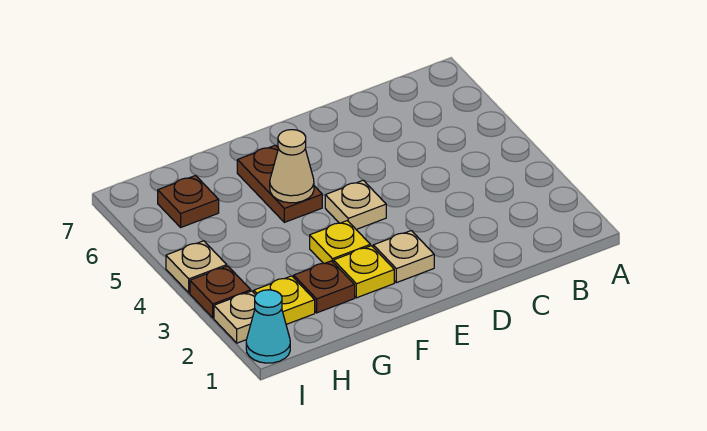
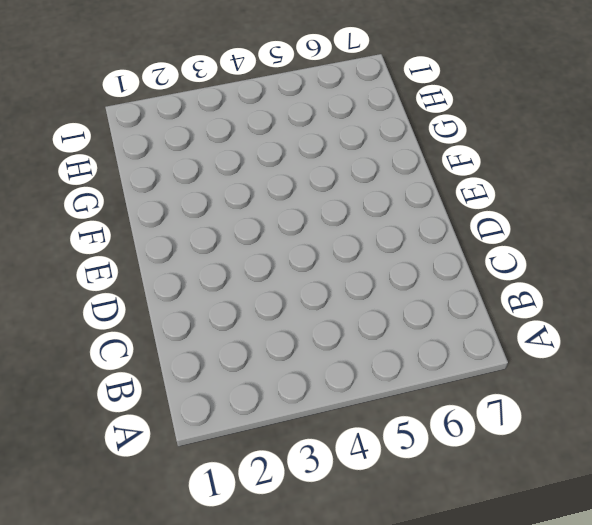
none -> tan 1x1 plate [373,231,434,283]
none -> tan 1x1 plate [325,180,386,229]
none -> yellow 1x1 plate [334,246,394,298]

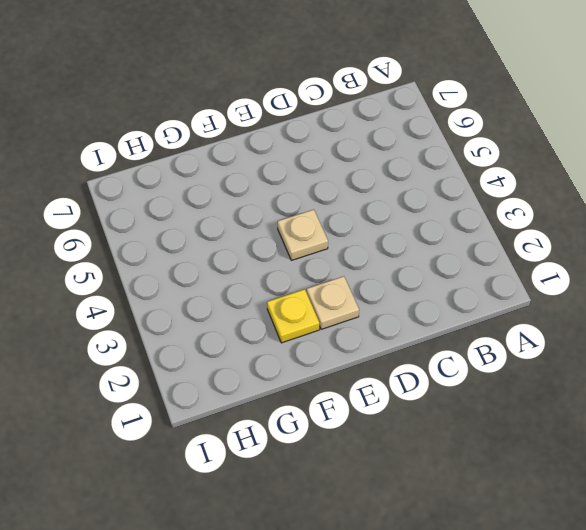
none -> yellow 1x1 plate [310,221,370,263]
none -> brown 1x2 plate [237,145,322,222]
none -> brown 1x1 plate [294,261,355,313]

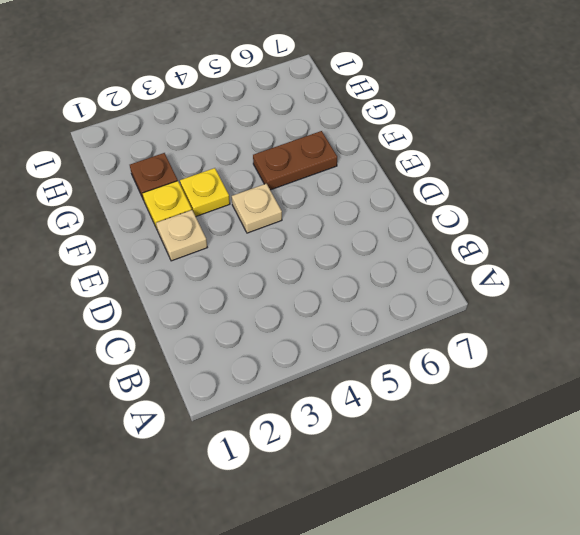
none -> yellow 1x1 plate [254,276,315,324]
none -> brown 1x1 plate [158,175,219,227]
none -> cyan 1x1 cone [246,290,290,363]

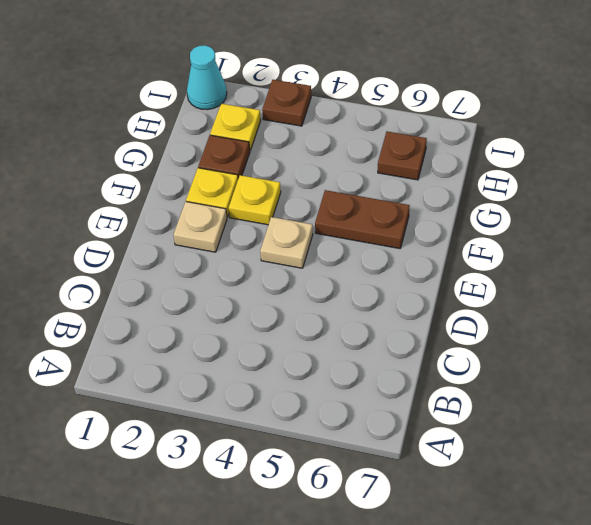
none -> tan 1x1 plate [214,291,255,343]
none -> tan 1x1 plate [166,241,227,293]
none -> tan 1x1 cone [270,130,314,203]

